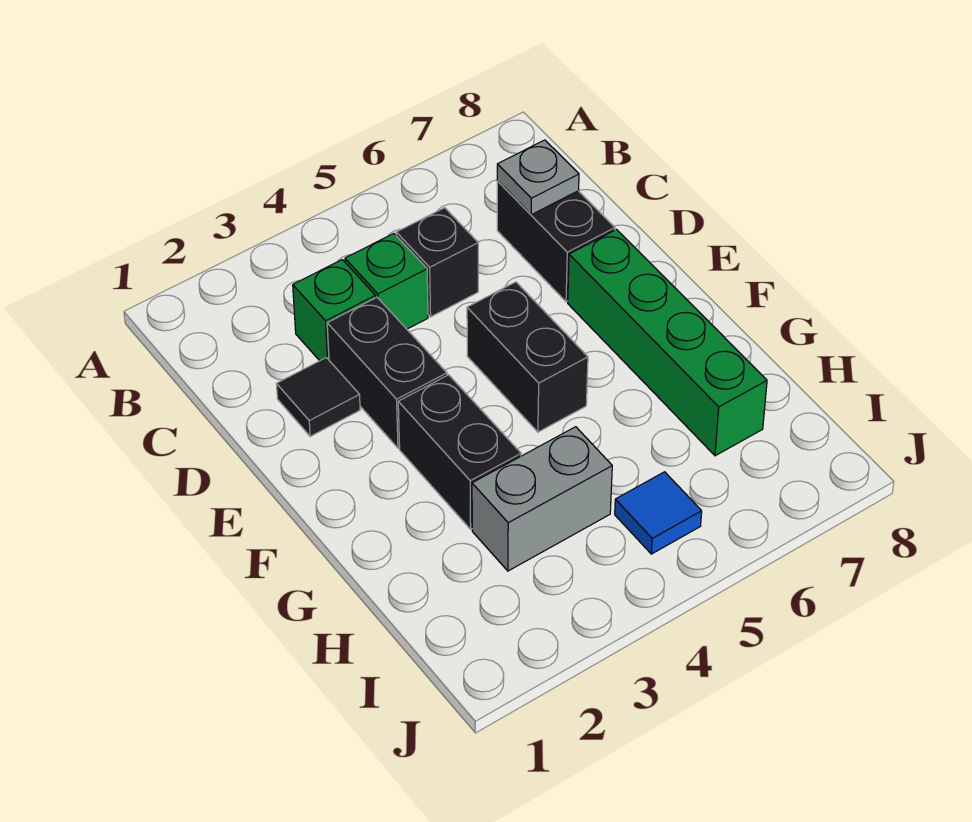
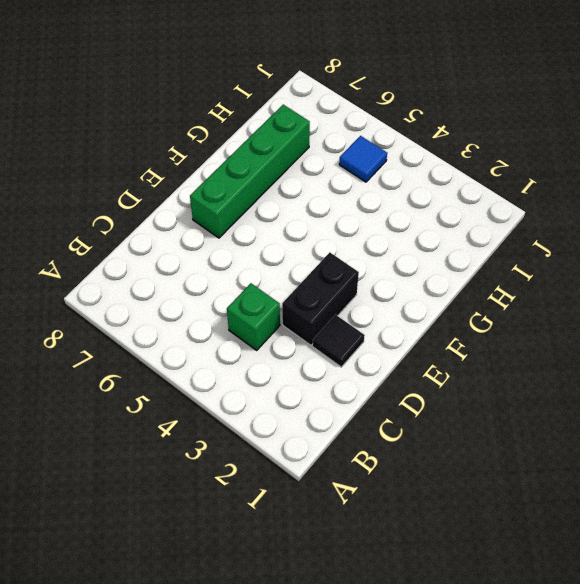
none -> green 1x1 brick [293,260,376,361]
none -> black 1x1 brick [396,208,478,317]
none -> black 1x2 brick [497,181,615,302]

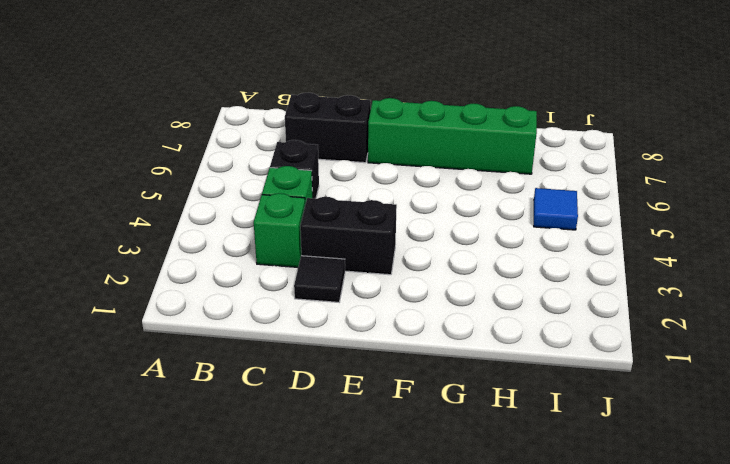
none -> black 1x2 brick [467,282,588,432]
none -> black 1x2 brick [398,375,521,529]
none -> grey 1x2 brick [472,427,612,571]

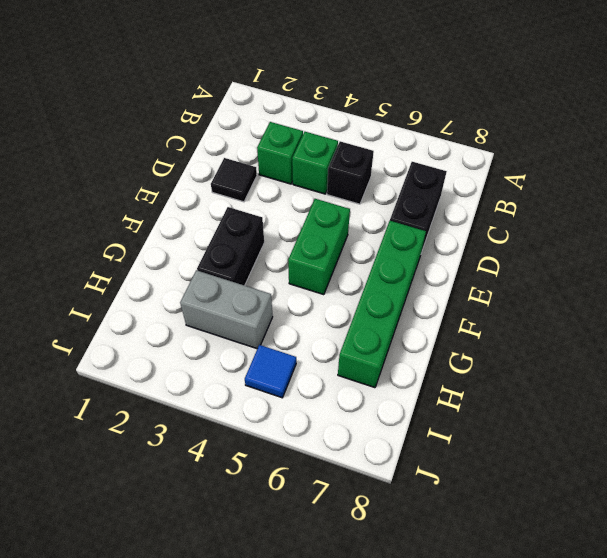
green 1x2 brick [288,199,350,295] -> black 1x2 brick [467,282,588,432]
none -> black 1x2 brick [327,297,447,448]
none -> grey 1x1 plate [497,140,579,215]

